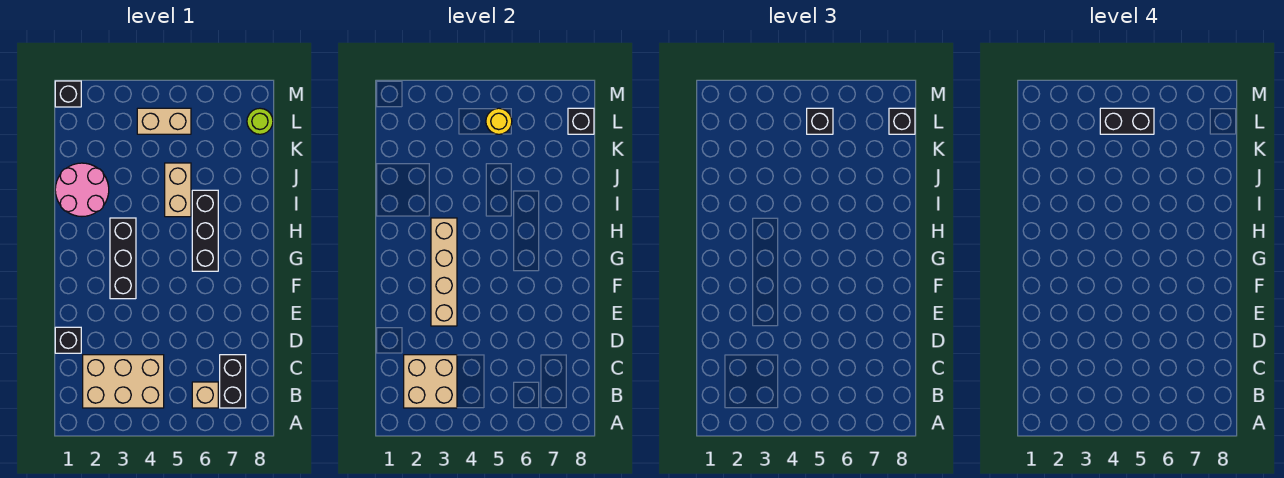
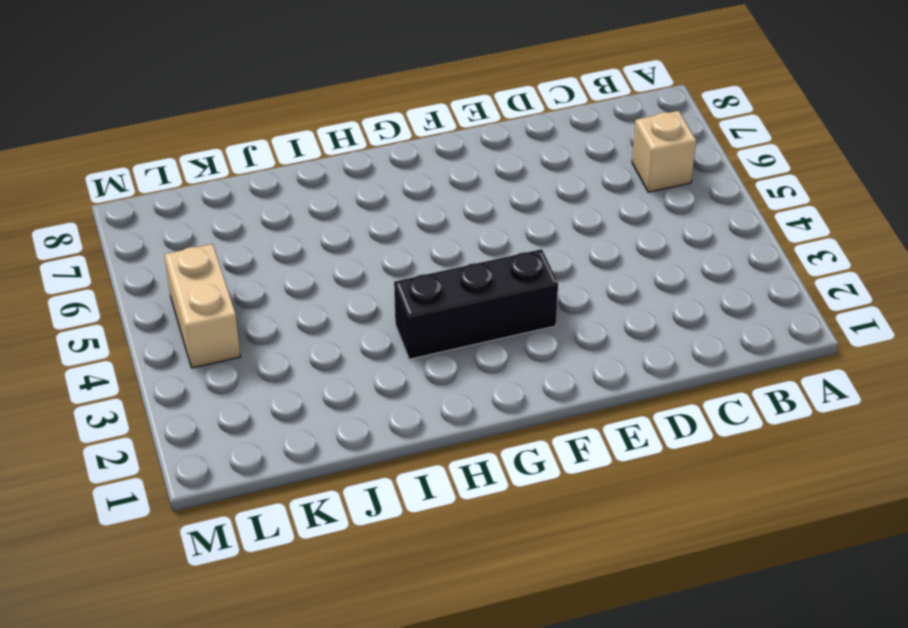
none -> tan 2x3 brick [83,355,164,408]
none -> black 1x2 brick [220,355,246,408]
none -> black 1x1 brick [55,327,81,353]

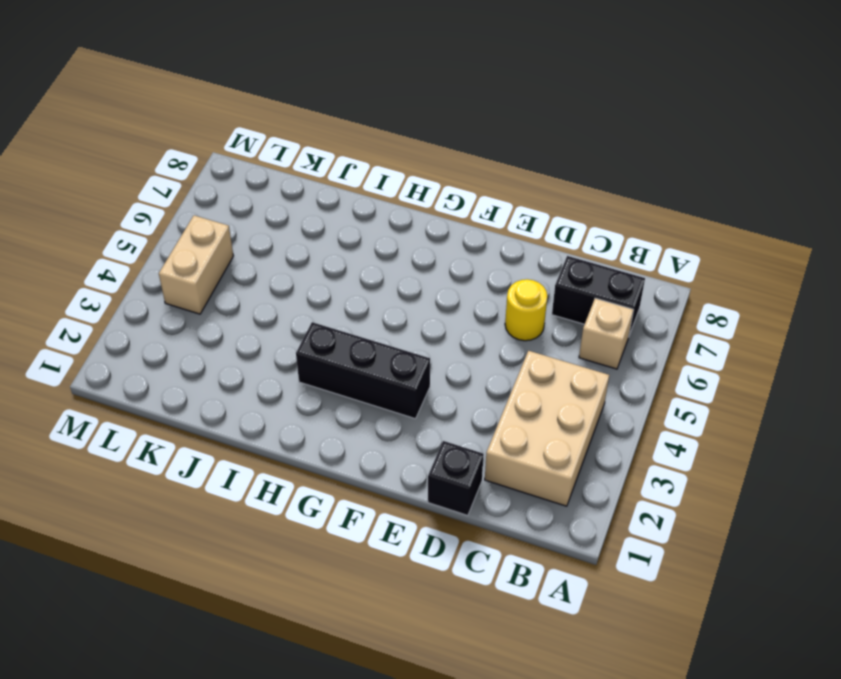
yellow 1x1 round brick [505,279,547,341] -> yellow 1x1 round brick moved to [486,108,512,134]
none -> black 1x3 brick [192,190,218,271]
none -> pink 2x2 round brick [55,163,109,216]
none -> tan 1x2 brick [165,163,191,217]

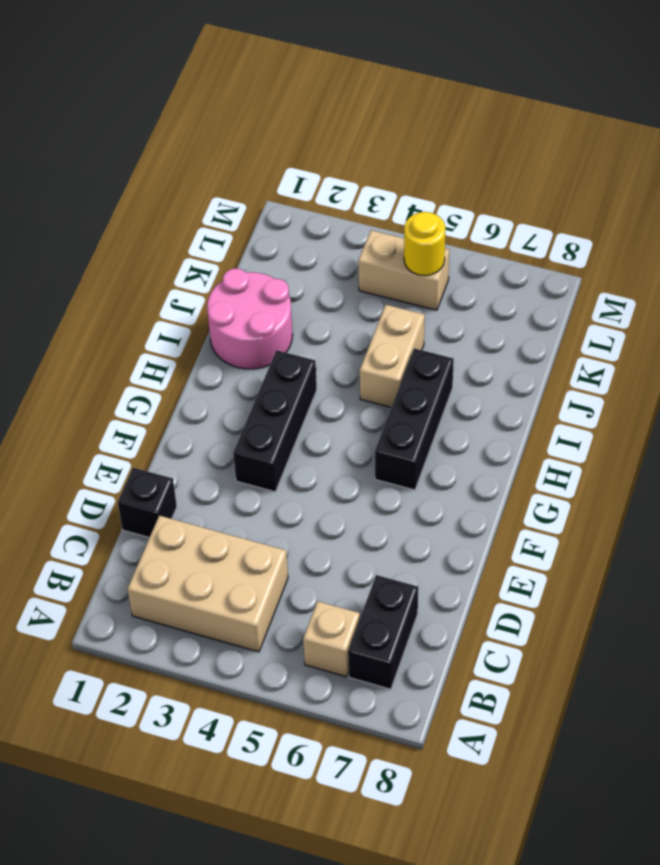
none -> lime 1x1 round brick [247,108,273,134]
none -> black 1x1 brick [55,81,81,107]
none -> tan 2x2 brick [404,355,457,408]

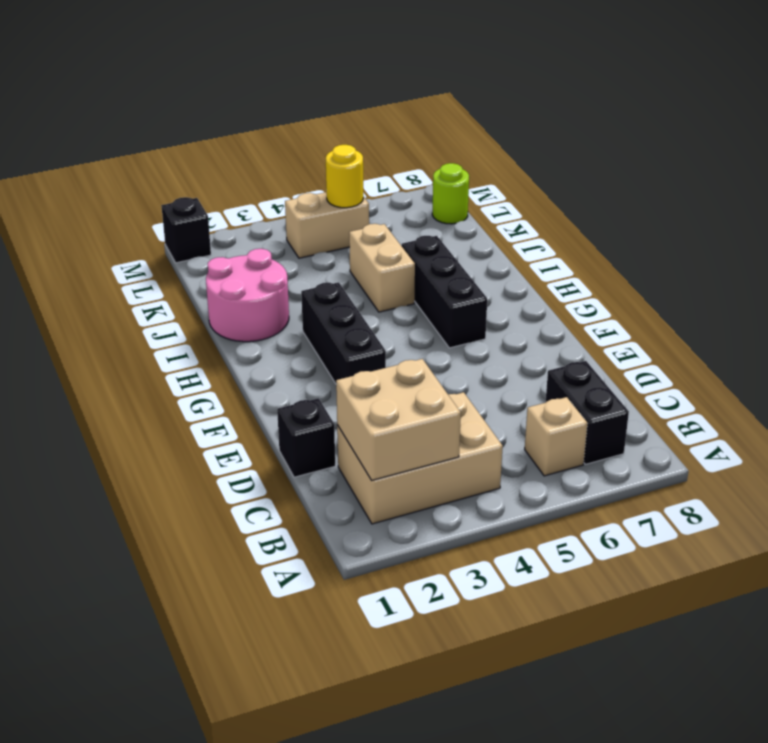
none -> tan 1x4 brick [431,218,457,326]
none -> black 1x1 brick [568,108,594,134]
none -> black 1x1 brick [807,108,833,134]

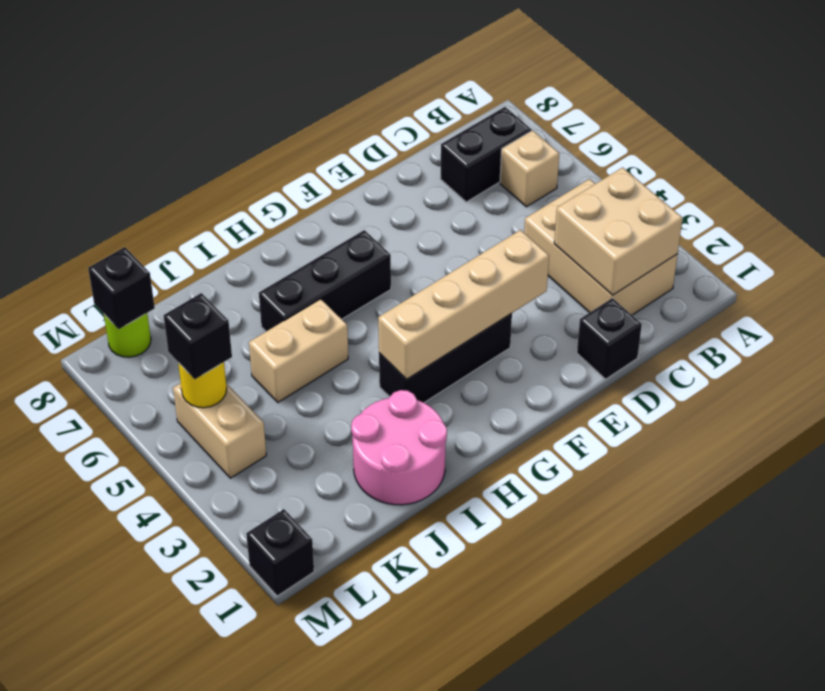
none -> black 1x1 brick [889,108,915,134]
none -> black 1x2 brick [1100,108,1154,134]

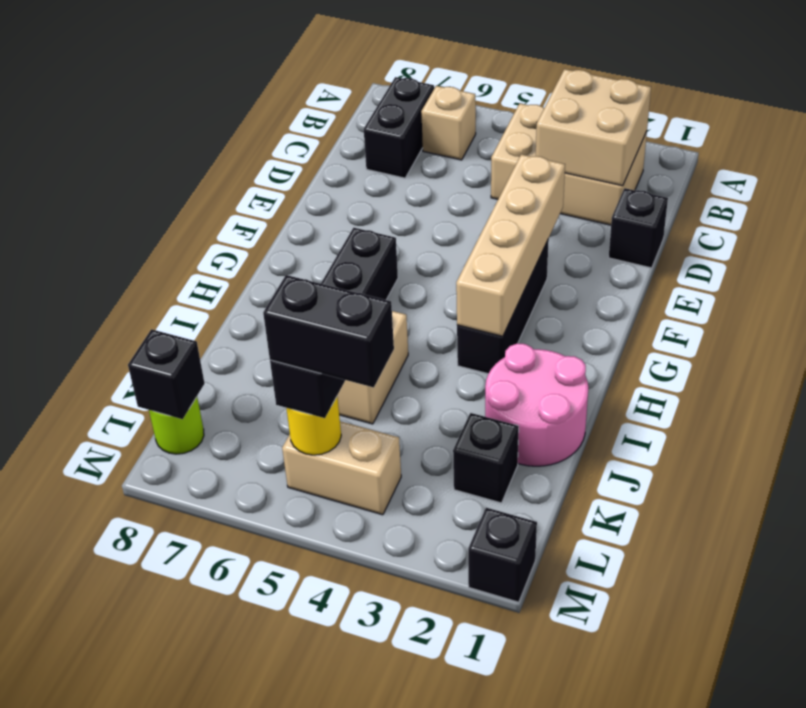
black 1x1 brick [453,413,519,503] -> black 1x1 brick moved to [889,108,915,134]

